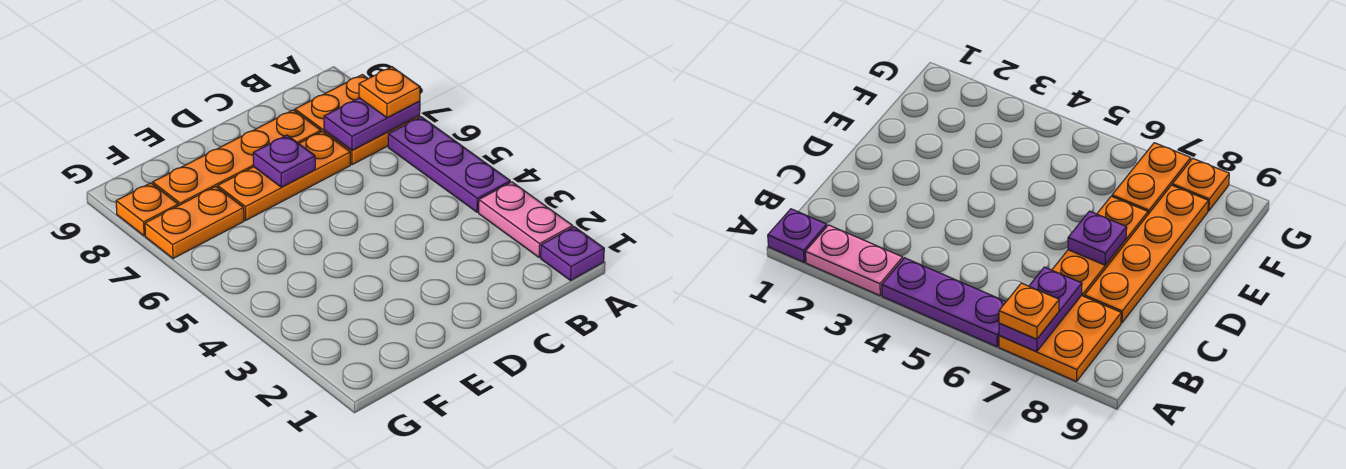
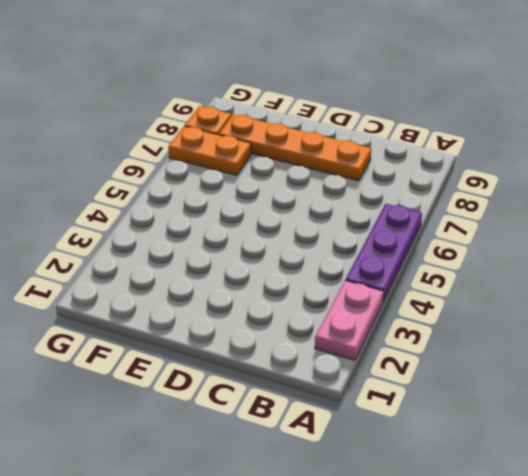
none -> purple 1x1 plate [541,227,604,280]
none -> orange 2x2 plate [295,75,420,165]

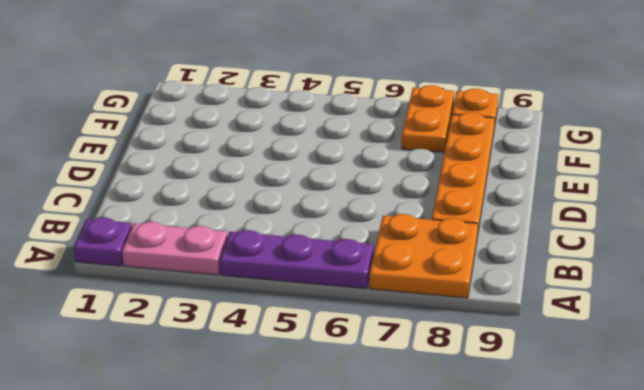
none -> orange 1x3 plate [218,131,350,220]
none -> purple 1x2 plate [324,98,420,150]

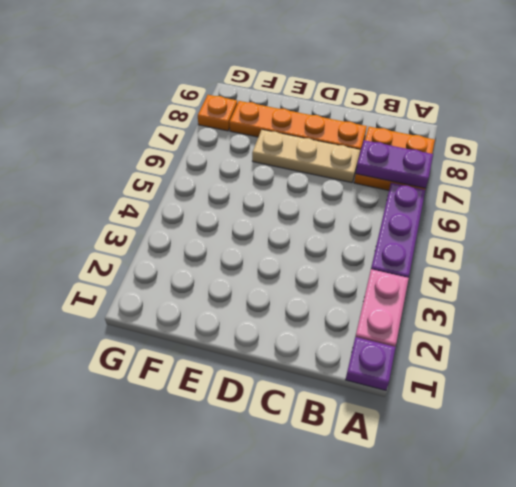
tan 1x3 plate [252,130,360,183] -> orange 1x3 plate [218,131,350,220]
none -> orange 1x2 plate [145,187,244,259]
none -> purple 1x1 plate [253,135,315,187]

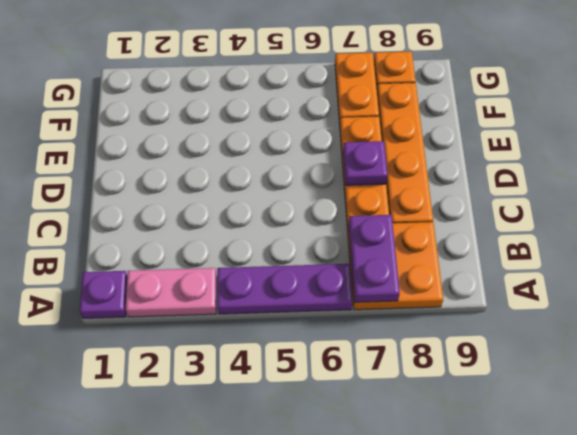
none -> orange 1x1 plate [359,67,420,118]

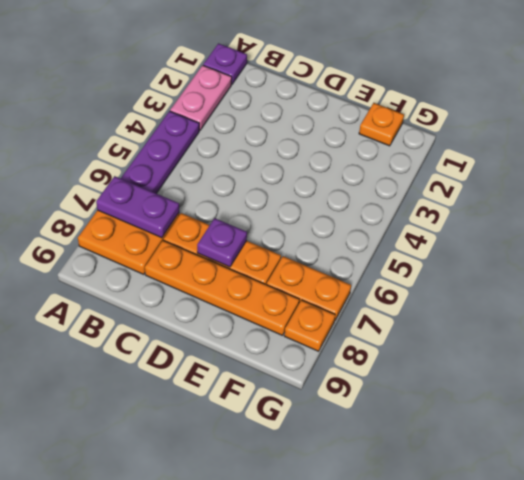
orange 1x1 plate [359,103,404,146] -> orange 1x1 plate moved to [359,67,420,118]

